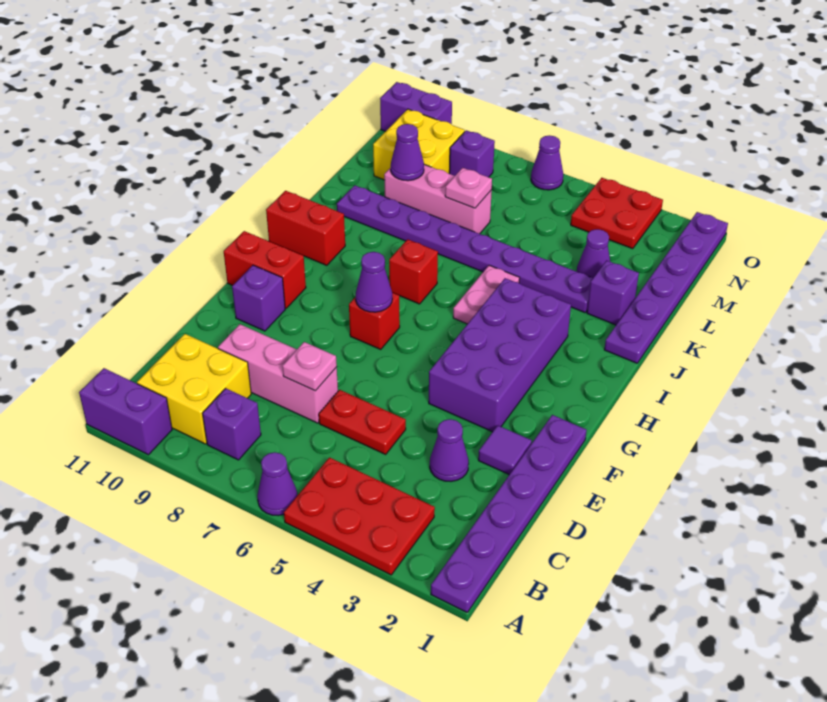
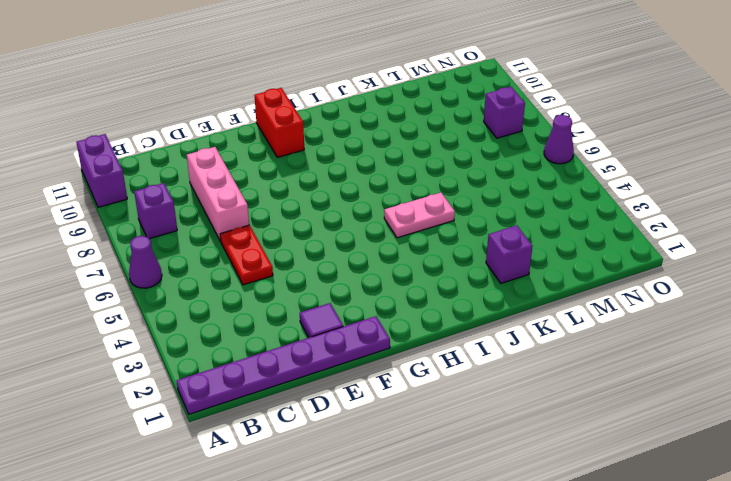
none -> red 2x3 plate [284,458,435,575]
none -> yellow 2x2 brick [137,334,251,444]
none -> purple 1x1 cone [430,419,469,481]
none -> purple 2x4 brick [429,278,571,432]

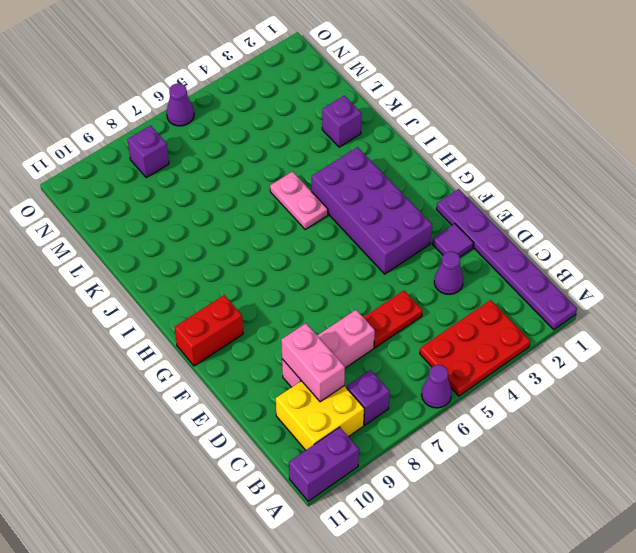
pink 1x2 brick [281,323,345,402] -> none
none -> purple 1x1 brick [232,265,285,331]
none -> red 1x1 brick [349,293,400,349]
none -> red 1x1 brick [389,239,438,304]
none -> red 1x2 brick [266,191,345,265]

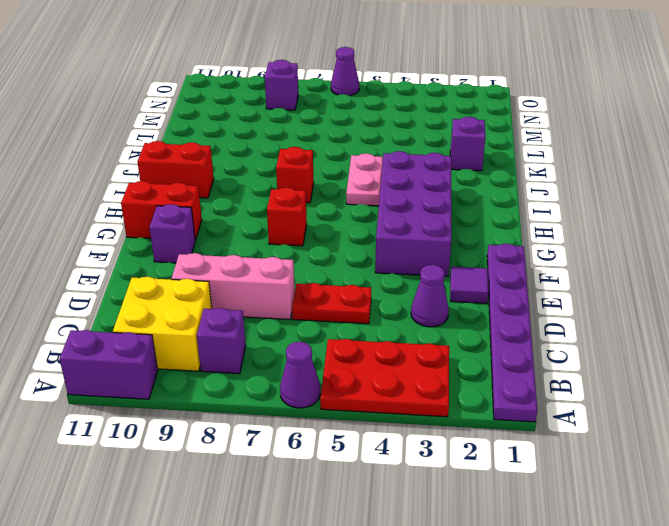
none -> purple 1x6 plate [604,212,728,363]
none -> purple 1x8 plate [337,185,593,313]
none -> purple 1x1 cone [577,229,610,278]
none -> pink 1x3 brick [384,165,492,234]

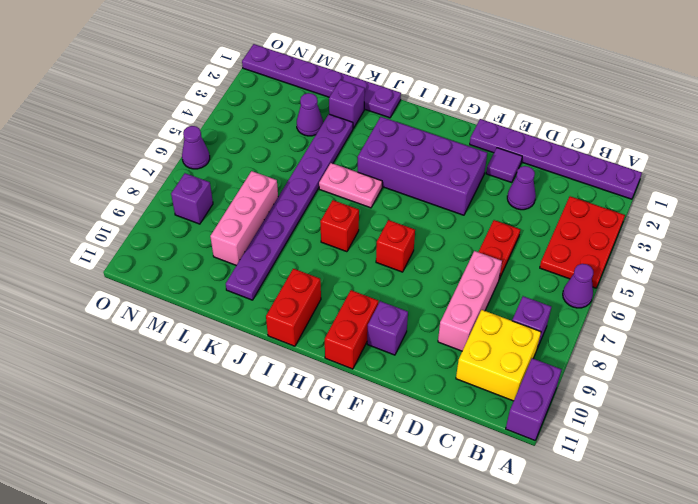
none -> yellow 2x2 brick [373,109,465,180]
none -> red 2x2 plate [571,178,663,249]
none -> purple 1x2 brick [380,82,452,131]
none -> pink 1x1 plate [282,342,337,391]

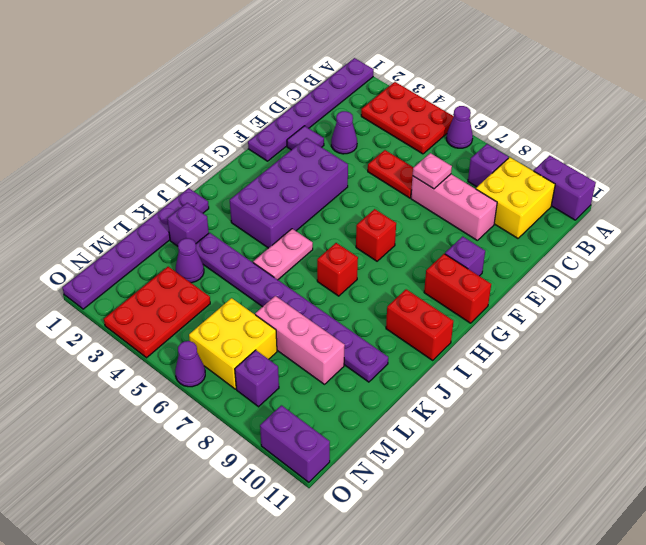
red 2x3 plate [104,267,210,358] -> red 2x2 plate [571,178,663,249]
yellow 2x2 brick [189,298,277,389] -> yellow 2x2 brick moved to [373,109,465,180]
none -> purple 1x1 cone [356,252,392,312]
none -> pink 1x1 plate [445,168,492,208]
none -> purple 1x1 cone [391,124,424,181]

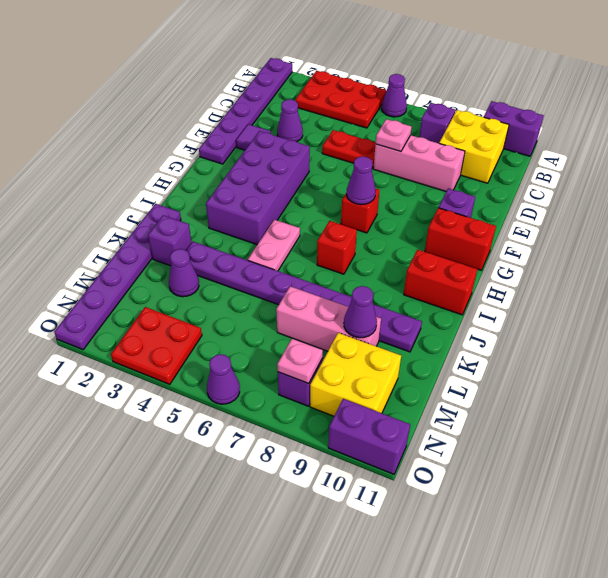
pink 1x1 plate [277,338,323,383] -> pink 1x1 plate moved to [445,168,492,208]

